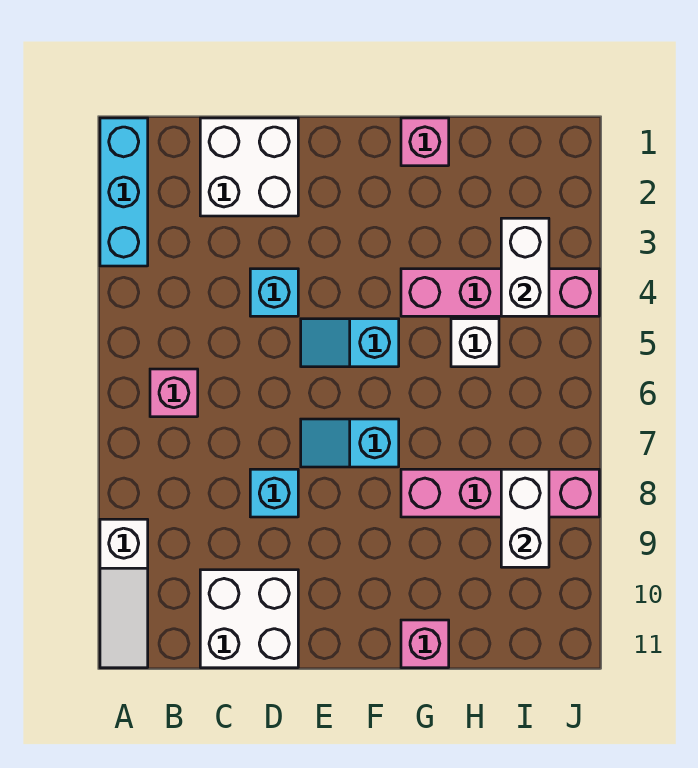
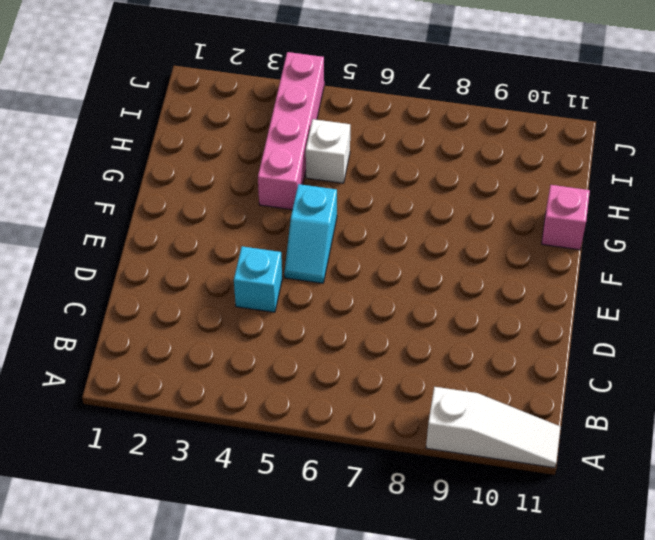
none -> cyan 1x3 brick [100,118,148,266]
none -> pink 1x1 brick [150,369,198,417]
none -> white 2x2 brick [200,118,298,216]

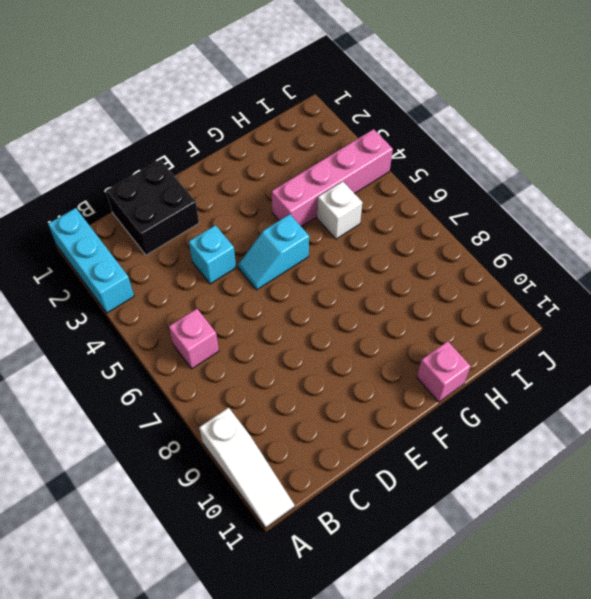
black 2x2 brick [106,160,199,255] -> white 2x2 brick [200,118,298,216]
none -> white 2x2 brick [200,570,298,668]
none -> cyan 1x1 brick [250,469,298,517]
none -> cyan 1x2 slope [301,419,399,467]

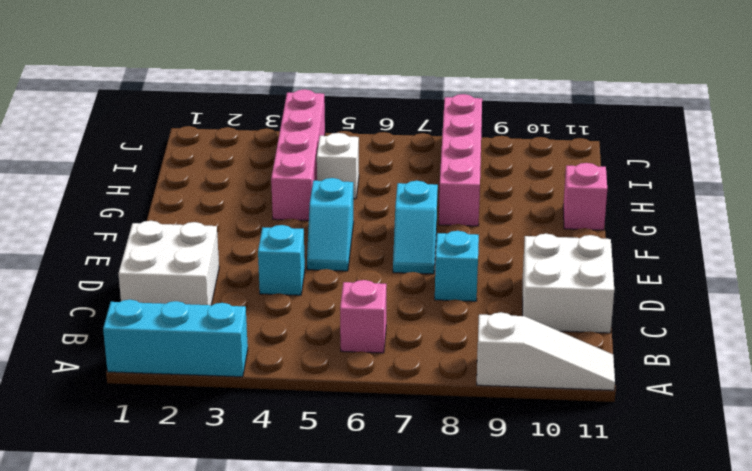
none -> pink 1x1 brick [401,118,449,166]
none -> white 1x2 brick [501,218,549,316]
none -> white 1x2 brick [501,469,549,567]

